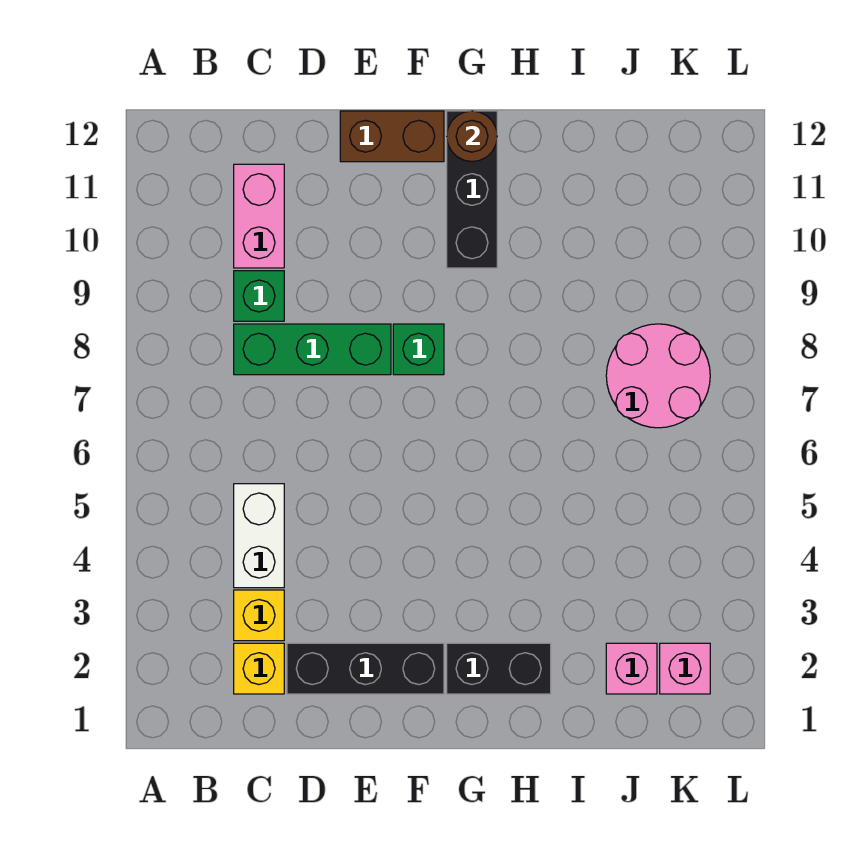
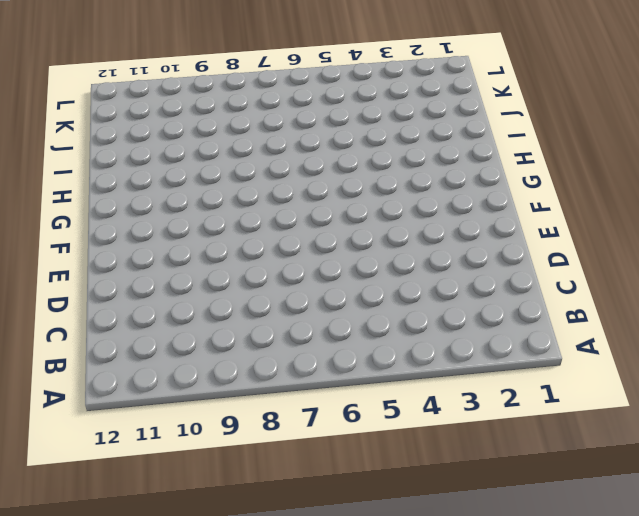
none -> yellow 1x1 brick [234,643,284,694]
none -> yellow 1x1 brick [234,590,284,641]
none -> white 1x2 brick [234,484,284,588]

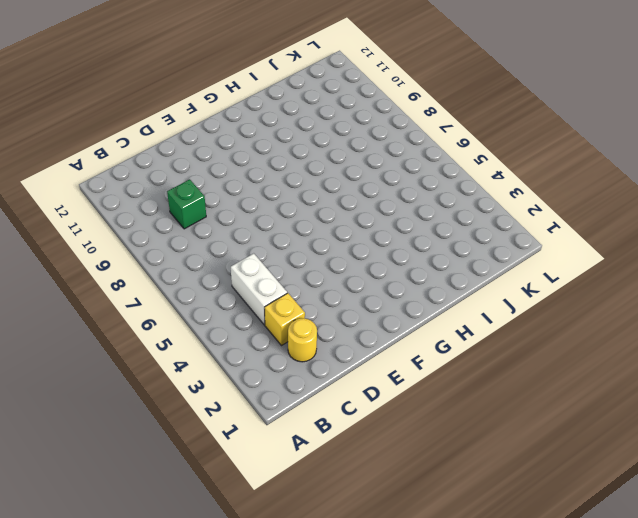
yellow 1x1 round brick [288,318,317,362] -> yellow 1x1 brick [234,643,284,694]
none -> green 1x3 brick [234,324,391,375]
none -> pink 1x2 brick [234,164,284,268]
none -> black 1x3 brick [287,643,444,694]

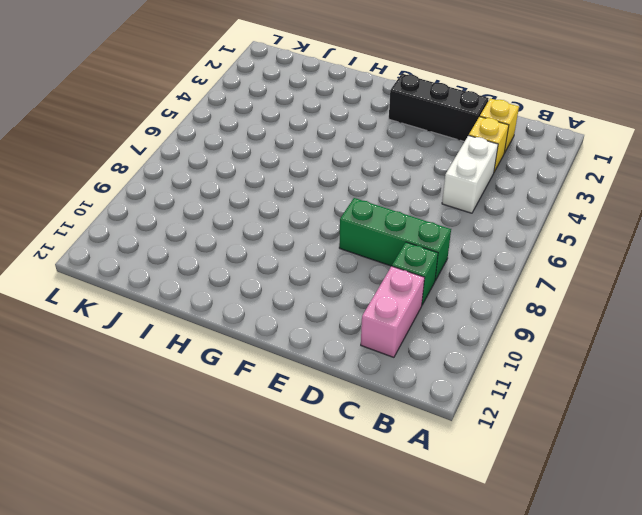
none -> brown 1x2 brick [340,111,444,162]
none -> green 1x1 brick [393,324,444,375]
none -> black 1x2 brick [447,643,551,694]

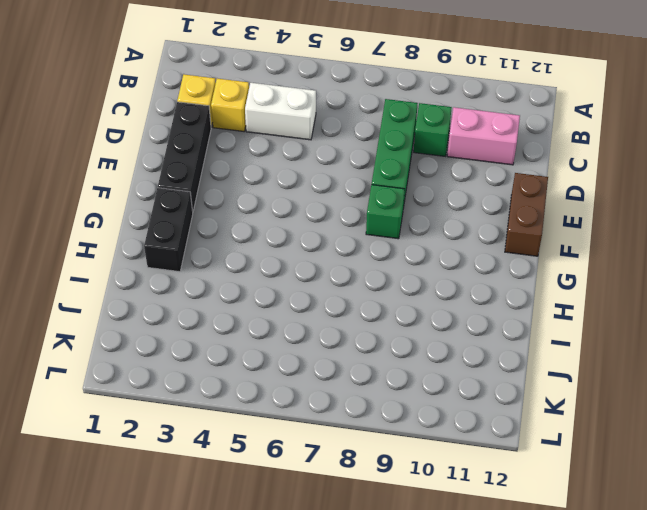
none -> black 1x3 brick [447,111,497,268]
none -> pink 1x1 brick [606,643,657,694]
none -> pink 2x2 round brick [606,324,710,428]

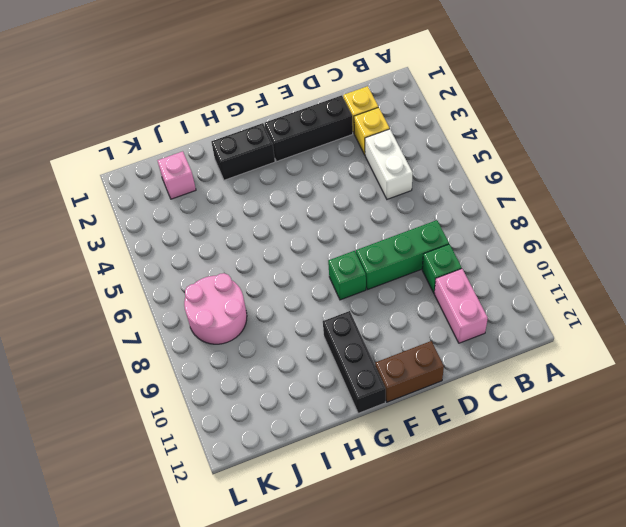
none -> pink 1x1 brick [660,643,710,694]
none -> brown 1x1 round brick [447,111,497,162]

